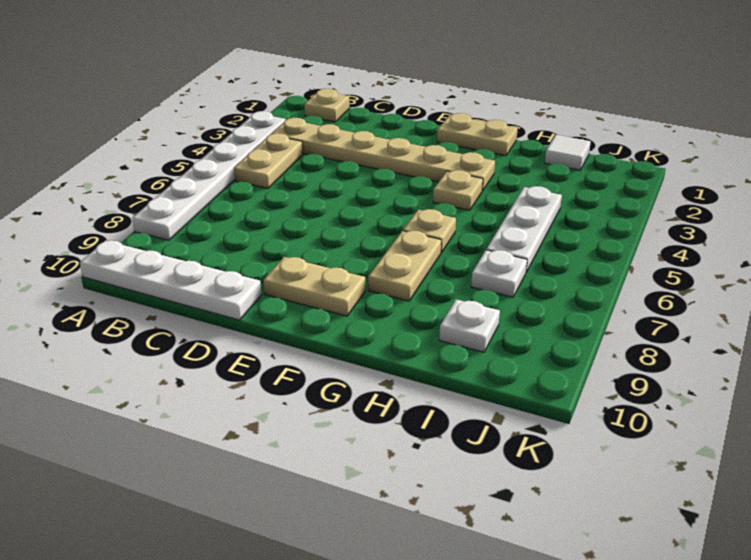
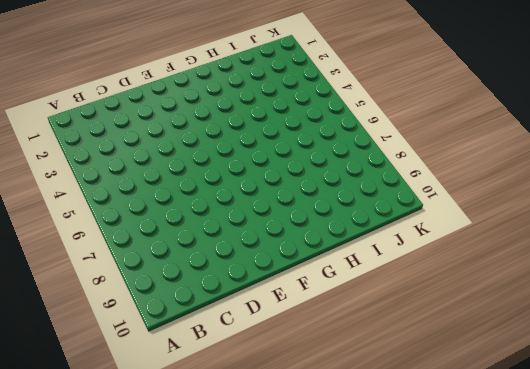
none -> white 1x6 plate [132,111,286,240]
none -> white 1x4 plate [80,241,261,320]
none -> tan 1x1 plate [305,89,349,122]

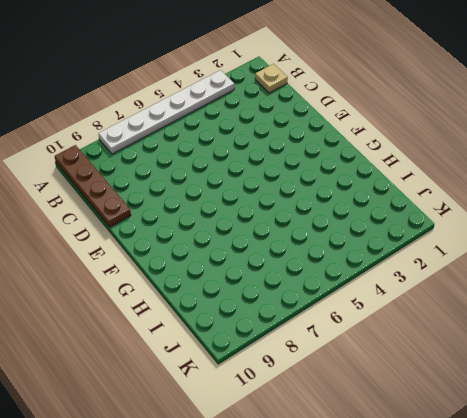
brown 1x4 plate [55,145,131,227] -> white 1x4 plate [80,241,261,320]
none -> tan 1x6 plate [272,118,495,191]
none -> tan 1x2 plate [234,133,303,189]
none -> tan 1x2 plate [263,257,365,316]

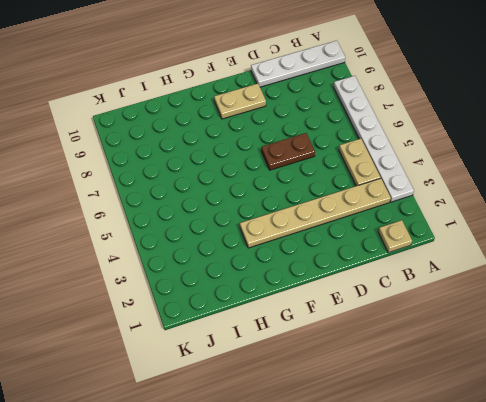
brown 1x2 plate [261,133,315,170] -> none
none -> tan 1x2 plate [437,113,518,156]
none -> tan 1x1 plate [433,170,483,210]
none -> tan 1x1 plate [403,209,456,253]

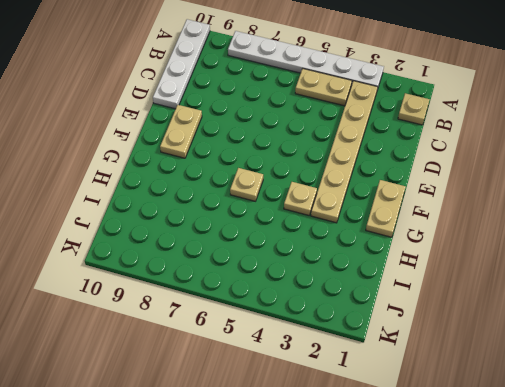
none -> tan 1x2 plate [368,231,441,301]
none -> white 1x1 tile [545,135,591,170]
none -> white 1x3 plate [486,186,562,272]

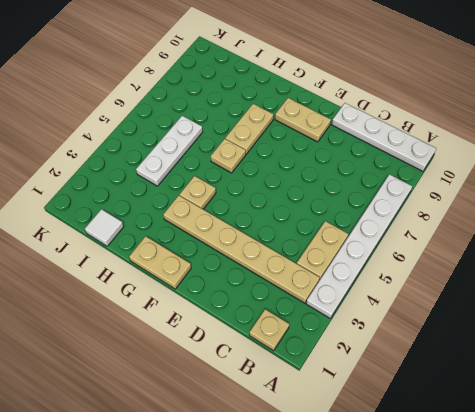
none -> white 1x1 plate [471,250,527,297]
none -> white 1x1 plate [439,300,500,352]

